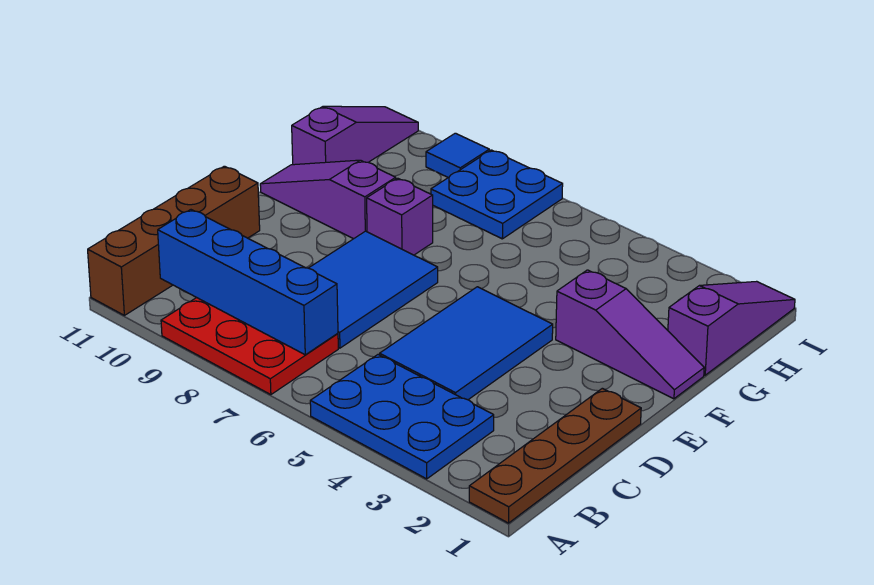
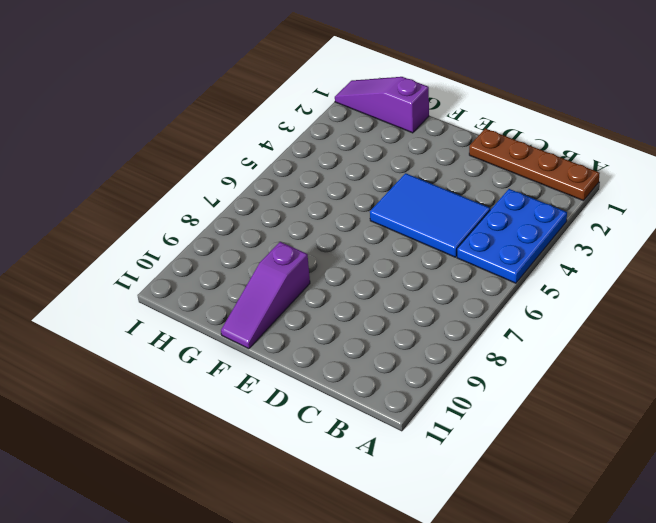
none -> red 2x3 plate [161,298,338,395]
none -> brown 1x4 brick [88,166,260,315]
none -> blue 2x3 tile [309,231,438,348]

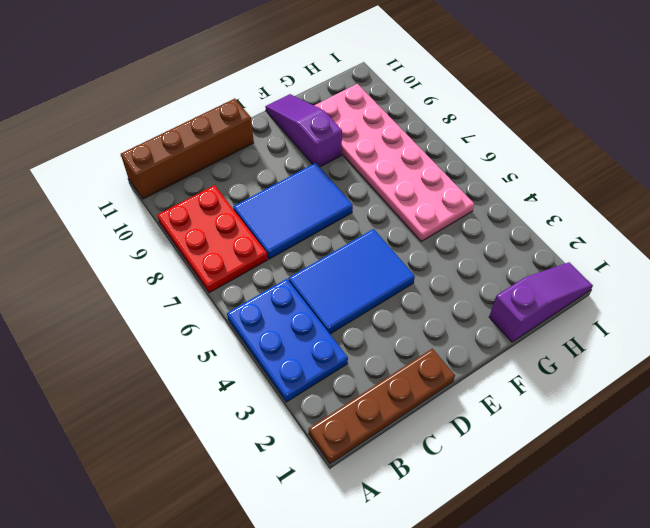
pink 2x6 plate [314,84,474,242] -> blue 2x2 plate [431,150,563,239]
none -> purple 1x3 slope [556,270,704,399]
none -> purple 1x1 brick [367,178,433,255]
none -> purple 1x3 slope [292,106,418,165]

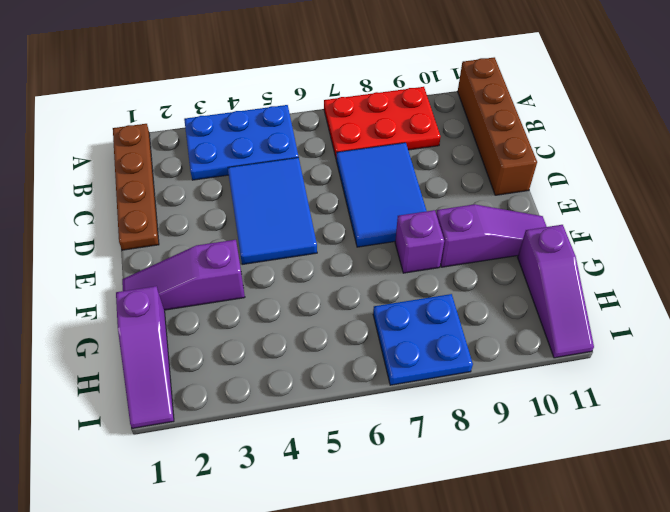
none -> blue 1x1 tile [426,133,489,178]
none -> blue 1x4 brick [158,210,338,355]

